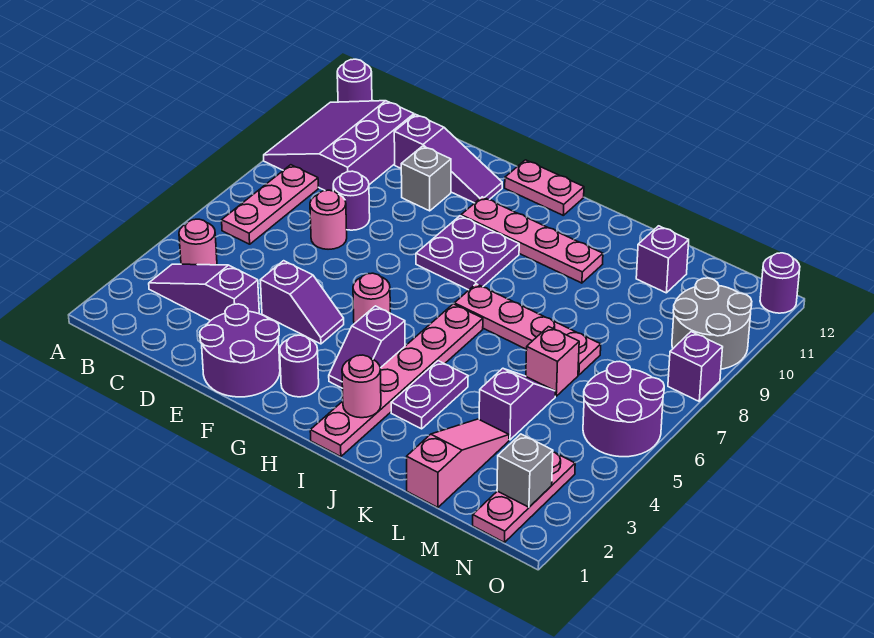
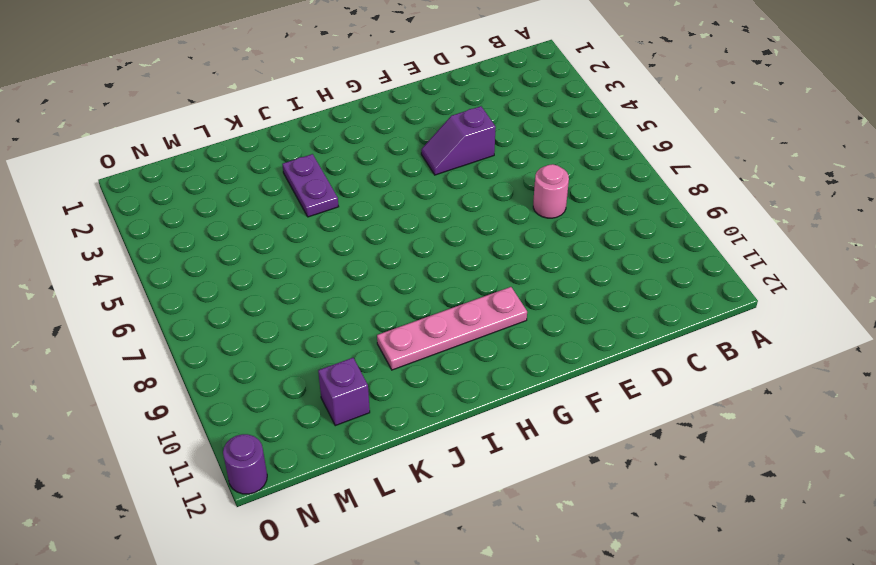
none -> purple 3x3 slope [264,101,414,191]
none -> purple 1x1 round brick [337,59,372,102]
none -> purple 1x3 slope [149,264,259,321]
none -> pink 1x1 round brick [179,219,217,265]

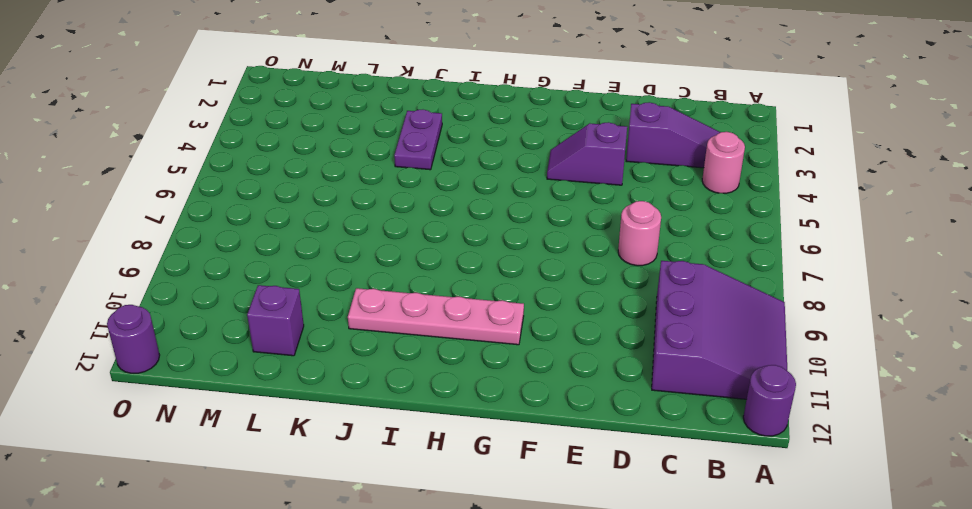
none -> pink 1x3 plate [222,165,318,244]
none -> purple 1x1 round brick [333,171,370,230]
none -> purple 1x3 slope [394,114,502,203]
none -> purple 2x2 round brick [200,304,280,397]

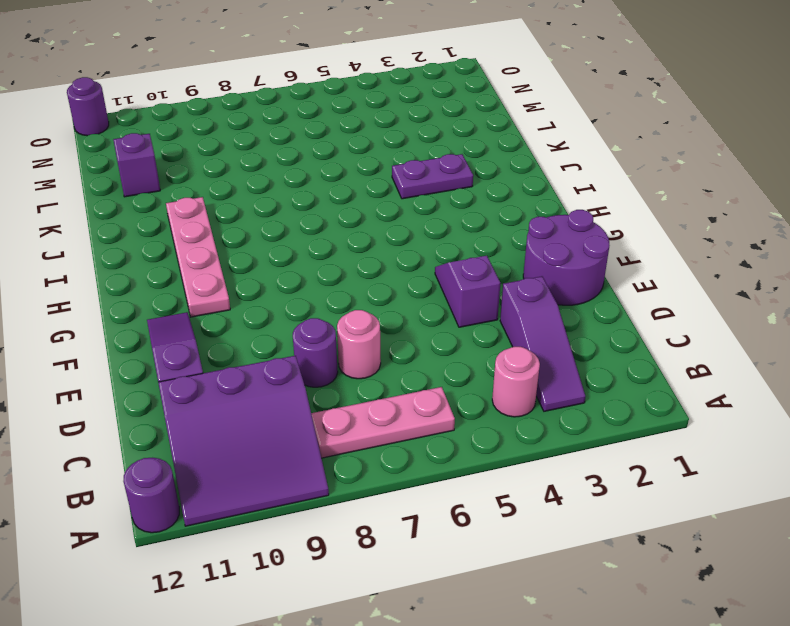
none -> grey 1x1 brick [401,146,451,211]
none -> purple 1x1 round brick [280,335,319,397]
none -> pink 1x1 round brick [353,273,390,324]
none -> purple 2x2 plate [416,216,519,290]

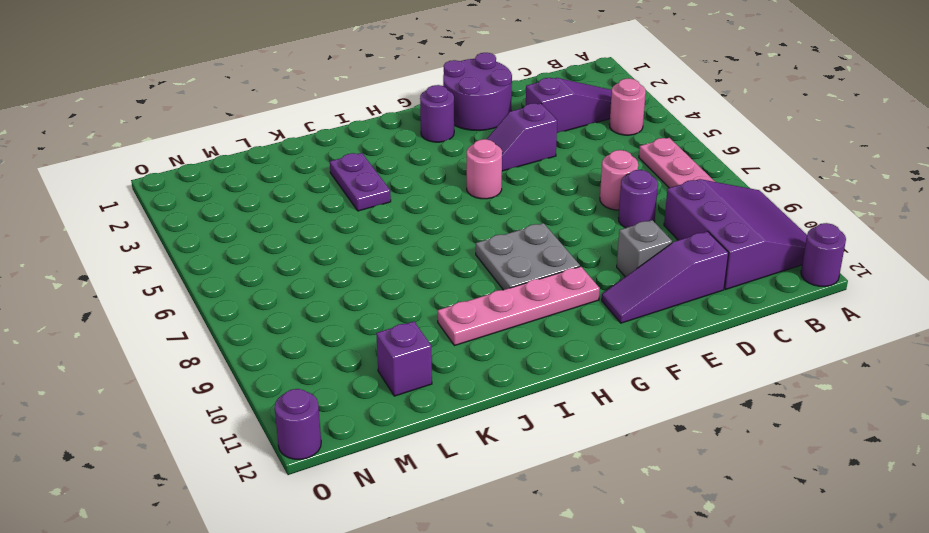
grey 2x2 plate [476,223,580,290] -> purple 2x2 plate [416,216,519,290]
none -> pink 1x2 plate [505,160,584,215]
none -> purple 1x2 slope [329,306,405,388]
none -> pink 1x6 plate [310,304,483,457]
none -> pink 1x4 plate [454,284,601,375]

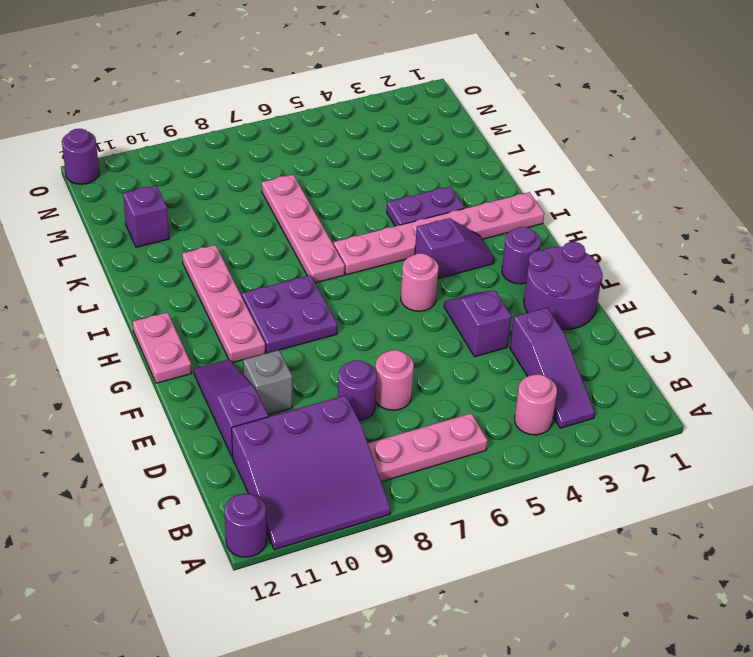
none -> pink 1x3 slope [407,419,509,508]
none -> purple 1x2 slope [479,368,555,440]
none -> pink 1x1 brick [526,327,579,396]
none -> pink 1x3 plate [473,452,575,542]

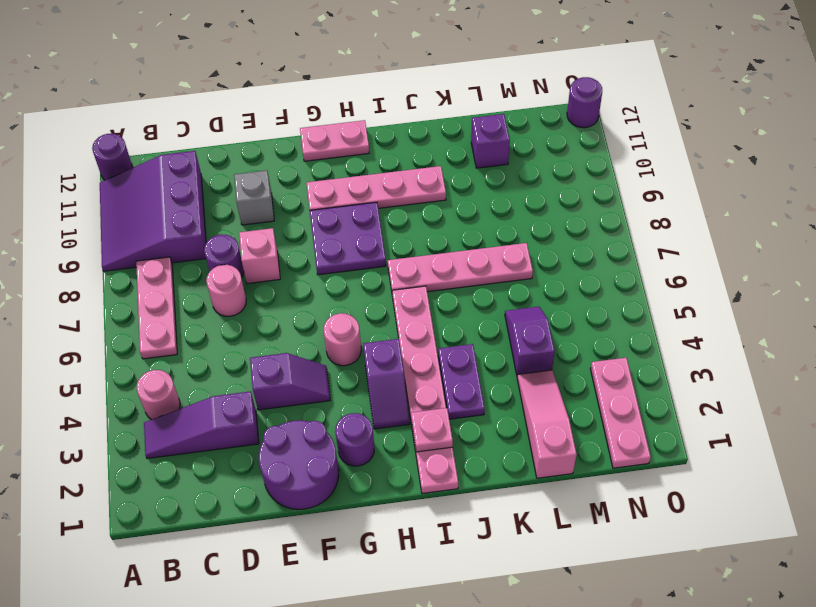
pink 1x1 brick [239,228,280,284] -> pink 1x1 brick moved to [526,327,579,396]
pink 1x1 plate [411,408,453,452] -> pink 1x1 round brick [342,355,381,418]
none -> purple 1x3 slope [394,114,502,203]
none -> purple 2x2 round brick [583,361,664,457]
none -> grey 2x2 round brick [672,278,752,369]
none -> purple 1x1 brick [668,332,723,401]

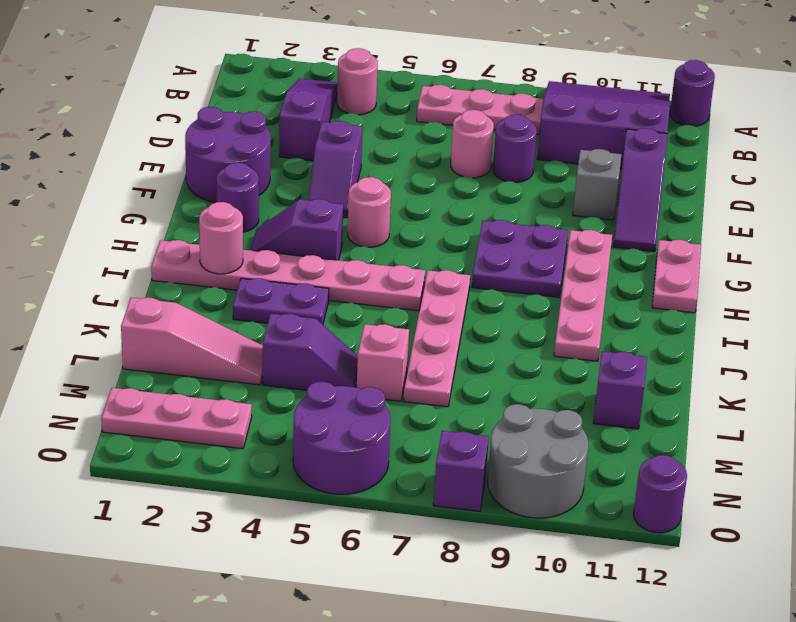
none -> grey 1x1 brick [497,434,553,507]

